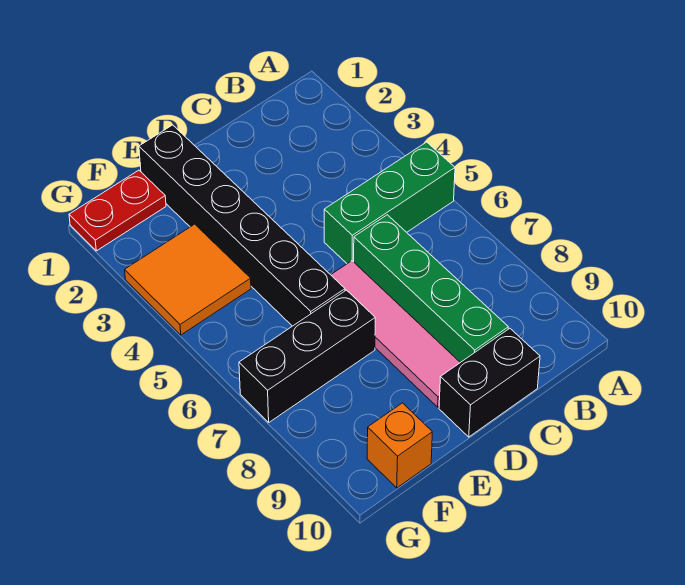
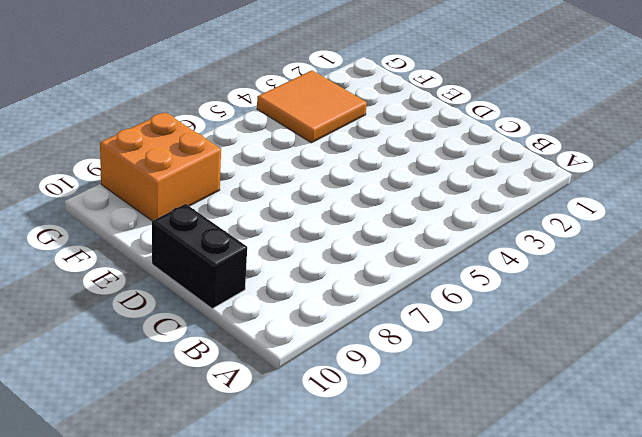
orange 2x2 brick [100,112,221,221] -> none
none -> green 1x3 brick [324,142,455,264]
none -> green 1x4 brick [354,215,508,363]

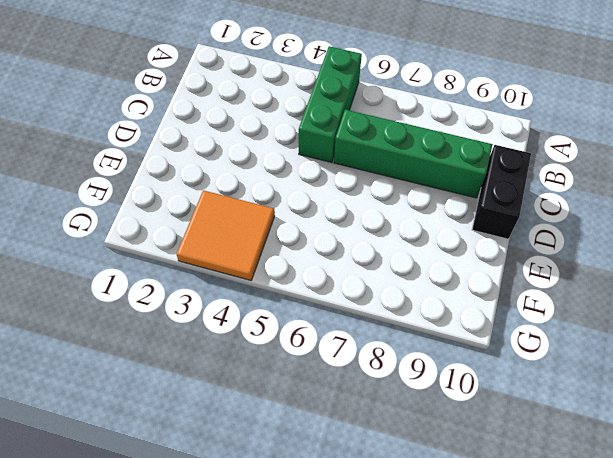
none -> pink 1x4 tile [331,261,460,407]
none -> black 1x6 brick [139,125,345,326]

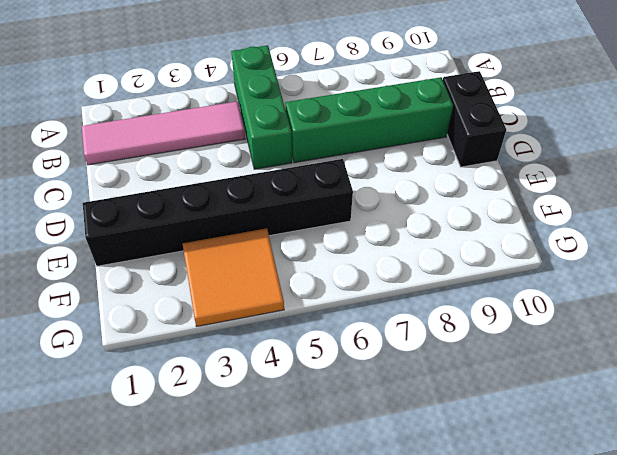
pink 1x4 tile [82,101,245,165] -> pink 1x4 tile moved to [331,261,460,407]
none -> black 1x3 brick [239,290,375,422]
none -> red 1x2 plate [69,170,166,251]

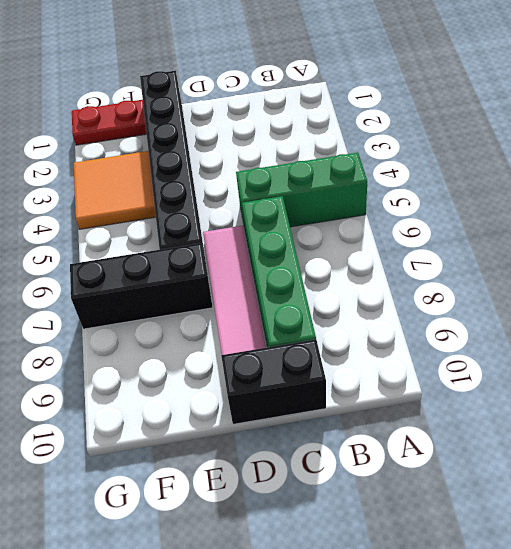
none -> orange 1x1 brick [367,403,432,488]

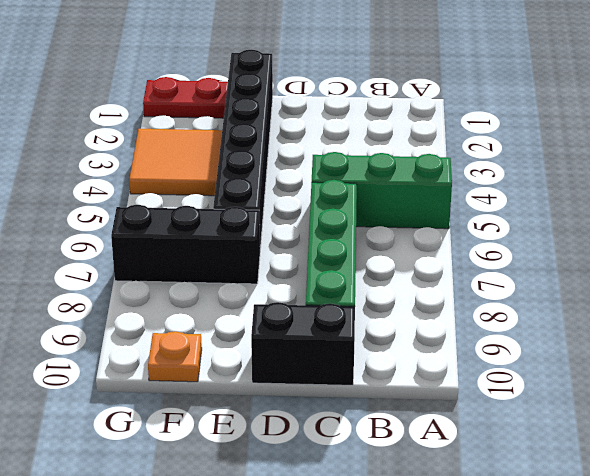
orange 1x1 plate [148,331,202,382] -> orange 1x1 brick [367,403,432,488]
none -> pink 1x4 tile [331,261,460,407]

